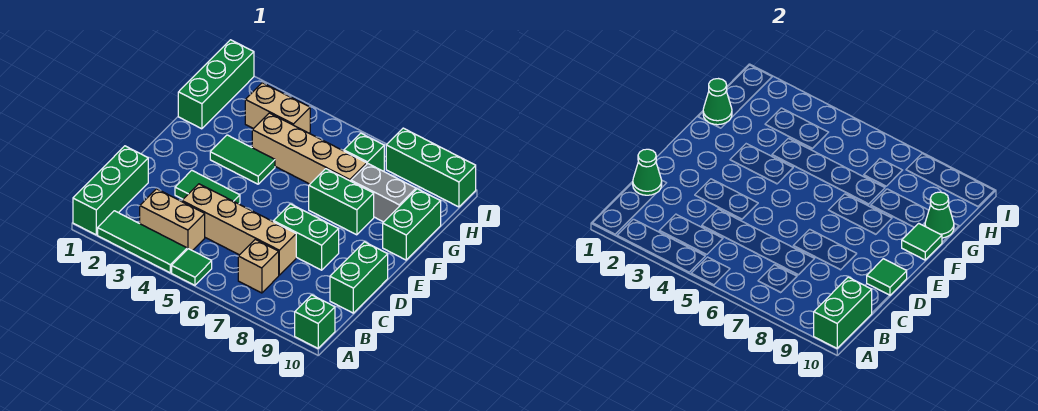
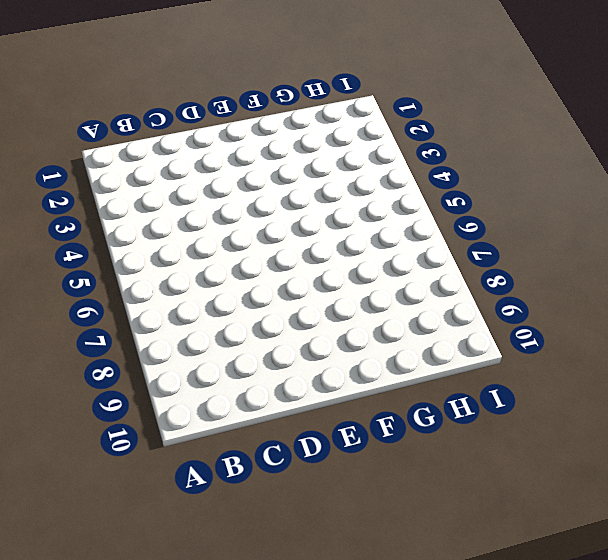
none -> green 1x3 brick [73,146,148,235]
none -> green 1x3 tile [98,211,187,273]
none -> green 1x1 tile [172,249,212,285]

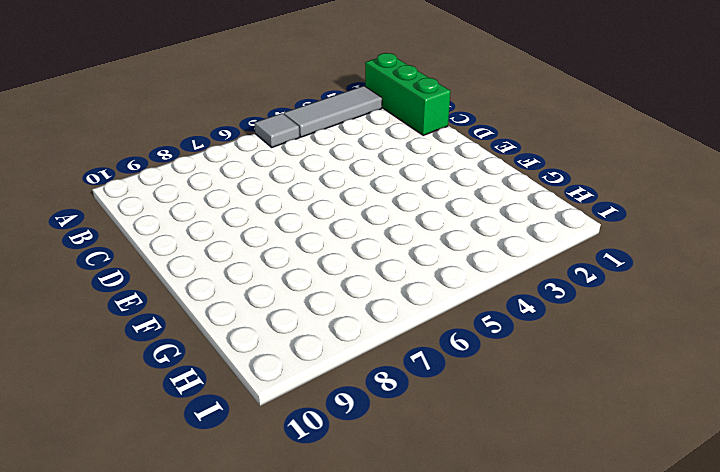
grey 1x3 tile [284,86,382,137] -> green 1x3 tile [98,211,187,273]
grey 1x1 tile [254,113,300,147] -> green 1x1 tile [172,249,212,285]
none -> green 1x1 brick [295,295,335,348]
none -> tan 1x2 brick [140,189,205,251]
none -> tan 1x1 brick [238,239,279,293]

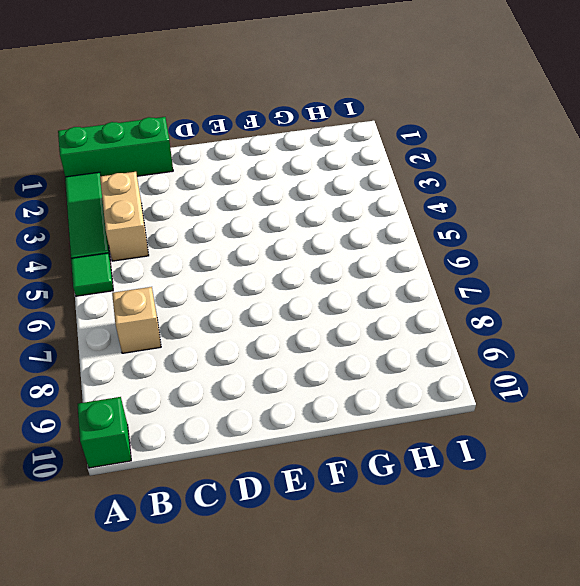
none -> tan 1x4 brick [182,184,296,275]
none -> green 1x2 brick [330,242,388,313]
none -> green 1x2 tile [175,170,240,204]

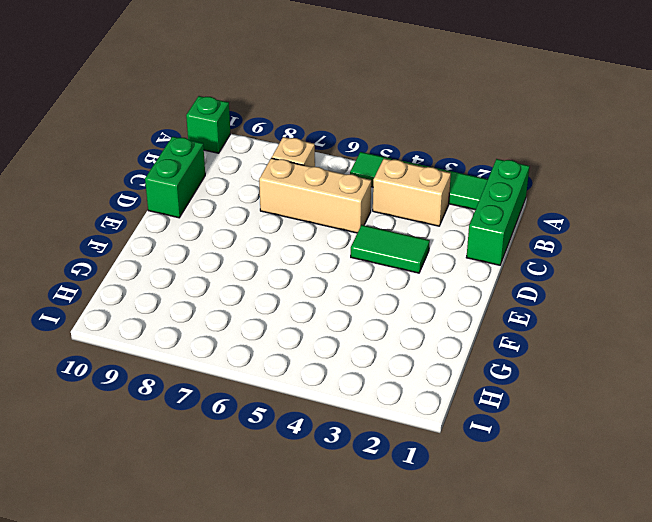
tan 1x3 brick [259,158,371,233] -> tan 1x4 brick [182,184,296,275]
none -> green 1x2 brick [274,204,339,270]
none -> green 1x2 tile [210,135,275,184]
none -> green 1x2 brick [309,169,374,235]

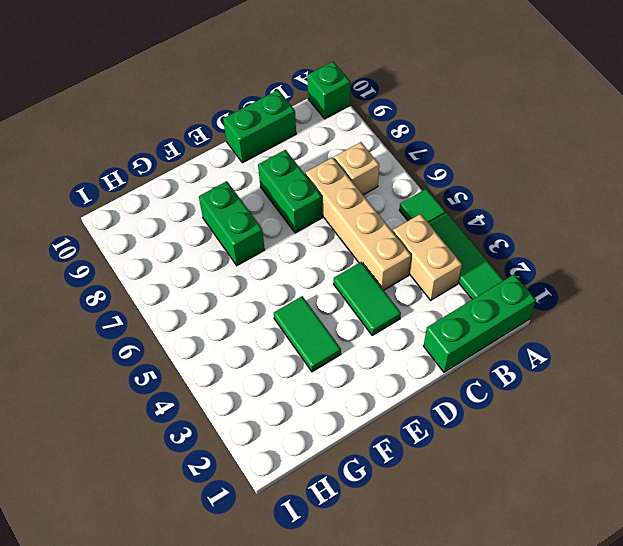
none -> green 1x2 brick [383,189,441,260]
none -> green 1x3 brick [178,40,254,129]
none -> tan 1x4 brick [252,113,367,184]

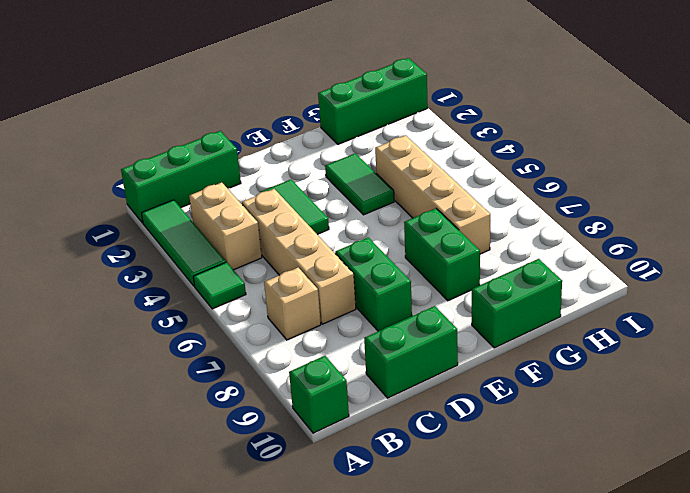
none -> grey 1x2 brick [351,164,416,222]
none -> tan 1x2 brick [245,83,310,133]
none -> green 1x1 brick [344,133,384,171]

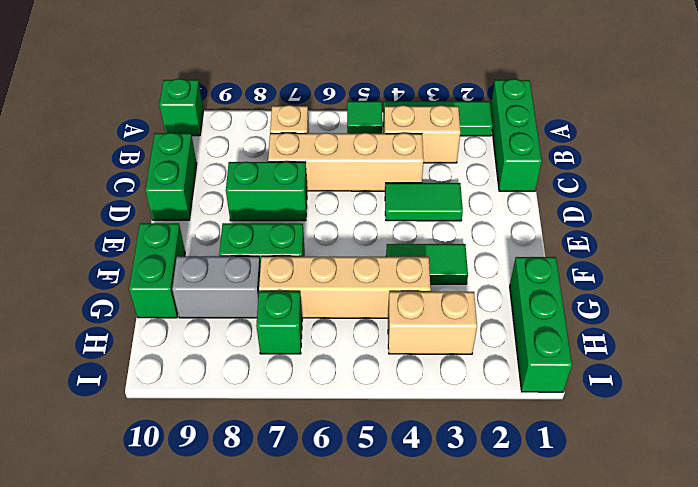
none -> green 1x3 brick [386,128,476,207]
none -> green 1x2 brick [814,277,872,348]
none -> green 1x1 cone [633,149,662,195]

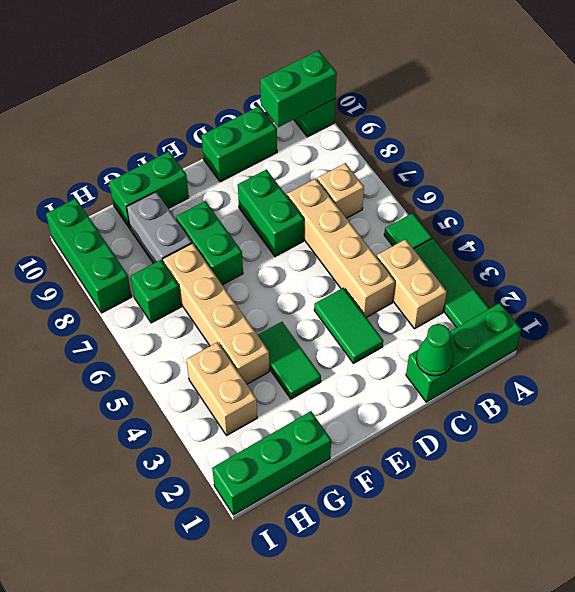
none -> green 1x1 tile [867,259,907,295]
none -> green 1x1 tile [902,223,942,260]
none -> green 1x1 cone [703,79,732,125]

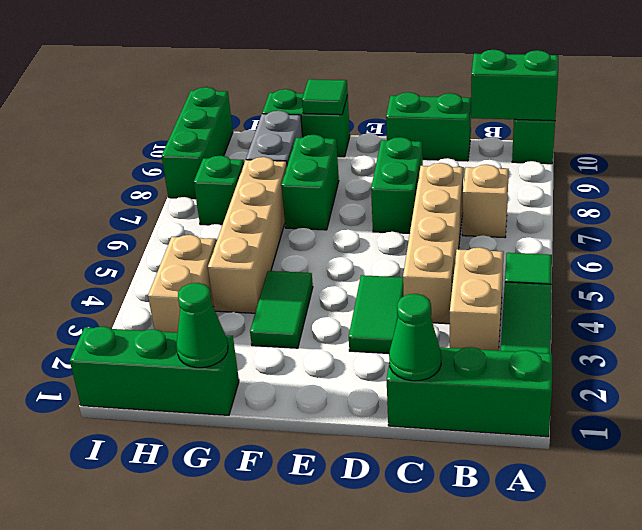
none -> green 1x1 tile [867,259,907,295]
none -> green 1x1 cone [925,192,954,238]

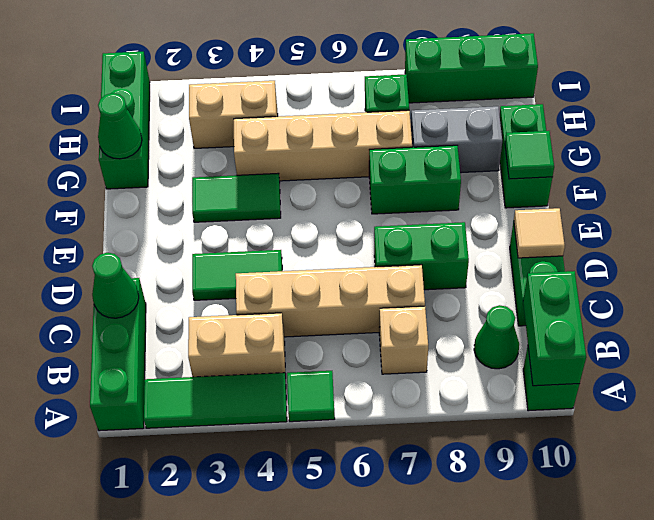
green 1x1 cone [474,305,519,369] -> green 1x1 cone moved to [925,192,954,238]
tan 1x1 tile [514,208,565,258] -> green 1x1 tile [867,259,907,295]

